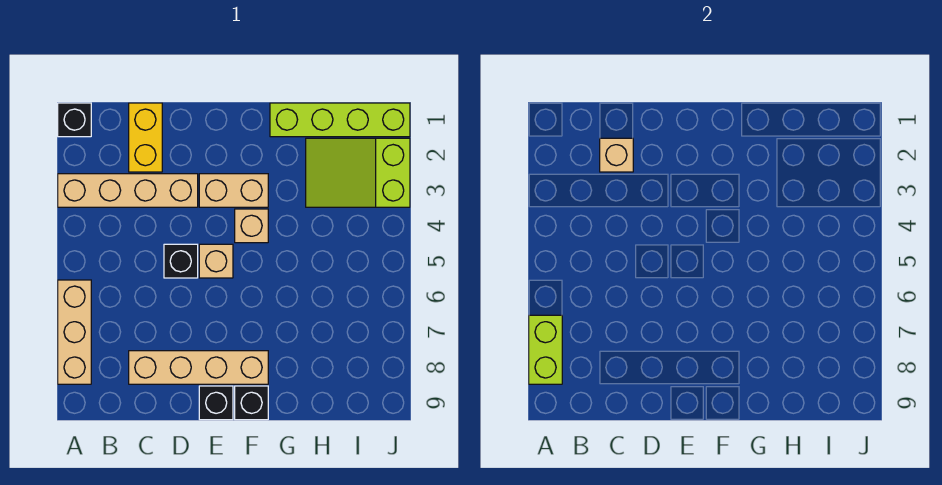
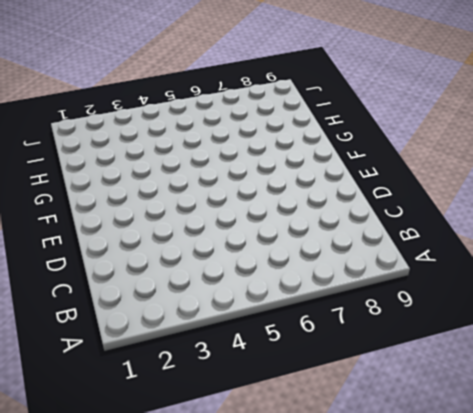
none -> black 1x1 brick [58,103,91,137]
none -> tan 1x4 brick [58,174,198,207]
none -> tan 1x3 brick [58,280,91,384]

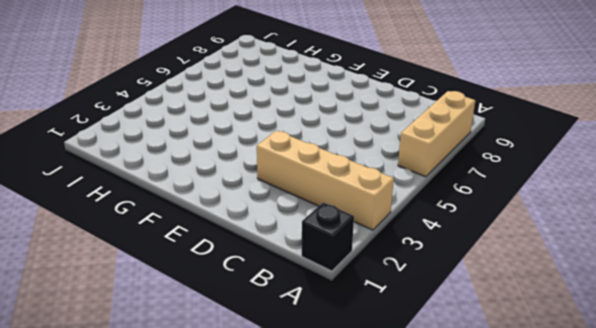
none -> yellow 1x2 brick [129,103,162,172]
none -> tan 1x4 brick [129,351,268,384]
none -> black 1x1 brick [164,244,198,278]

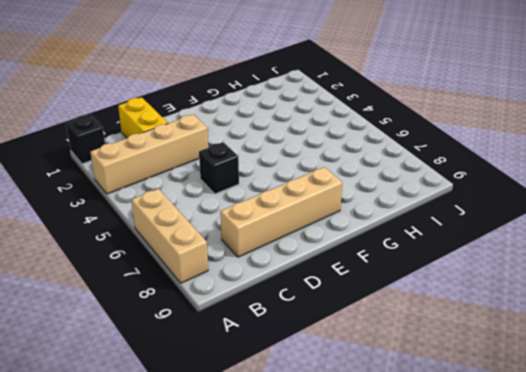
none -> tan 1x2 brick [199,174,268,207]
none -> tan 1x1 brick [199,244,233,278]
none -> black 1x1 brick [199,386,233,420]

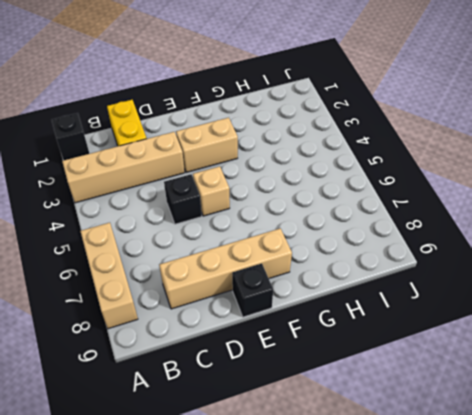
none -> tan 1x1 brick [235,209,268,243]
none -> black 1x1 brick [235,386,268,420]
none -> lime 1x4 brick [270,103,410,137]

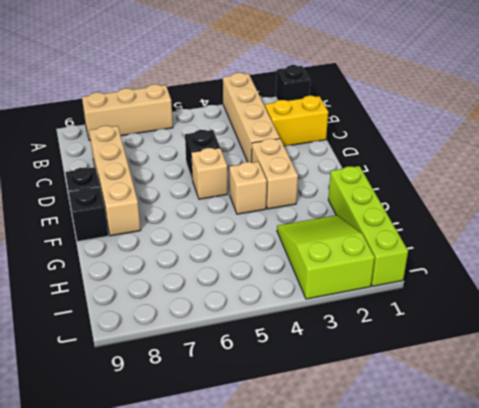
none -> lime 1x2 brick [529,315,562,384]
none -> tan 1x1 brick [600,138,633,172]

